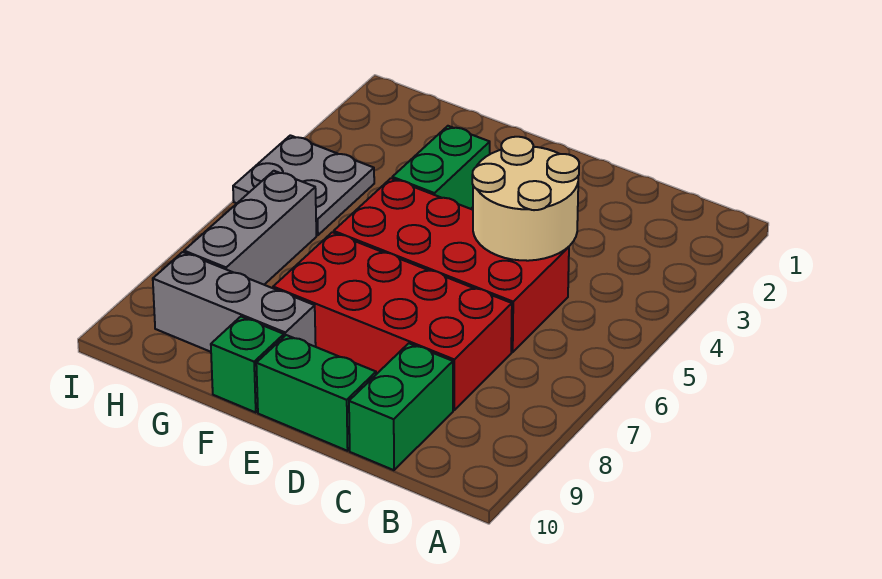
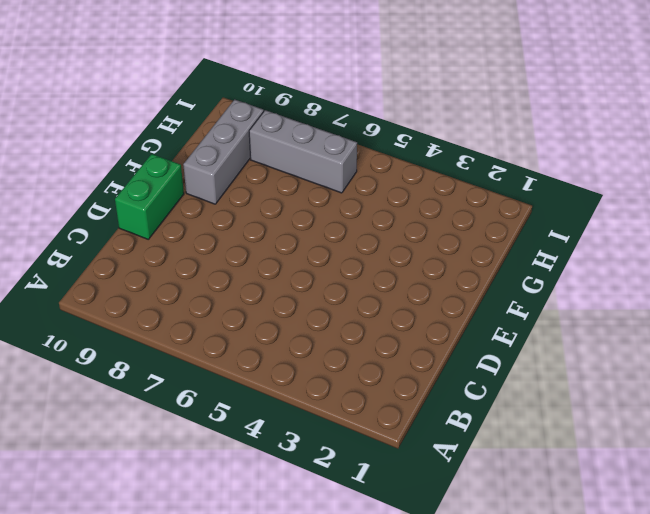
none -> red 2x4 brick [334,178,569,352]
none -> red 2x4 brick [273,232,512,410]

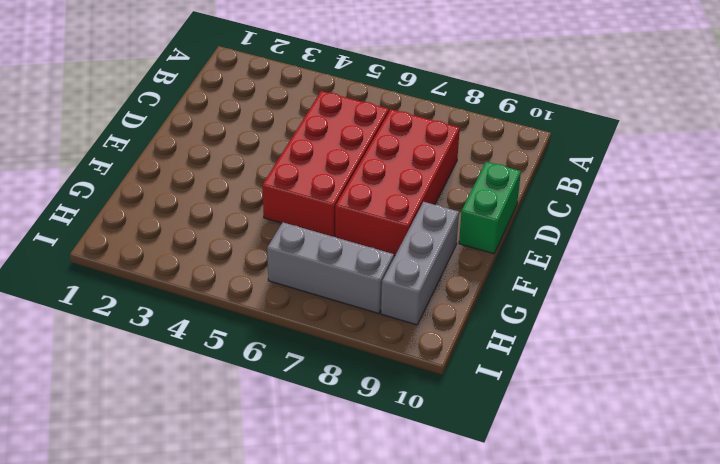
none -> green 1x2 brick [349,343,453,470]
none -> green 1x2 brick [392,126,490,209]

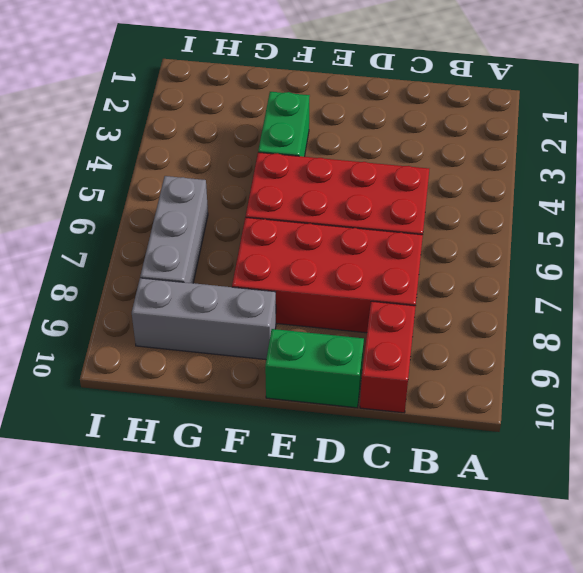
red 1x2 brick [360,301,416,413] -> green 1x2 brick [349,343,453,470]
none -> green 1x1 brick [211,317,284,412]
none -> grey 2x2 plate [233,135,374,235]

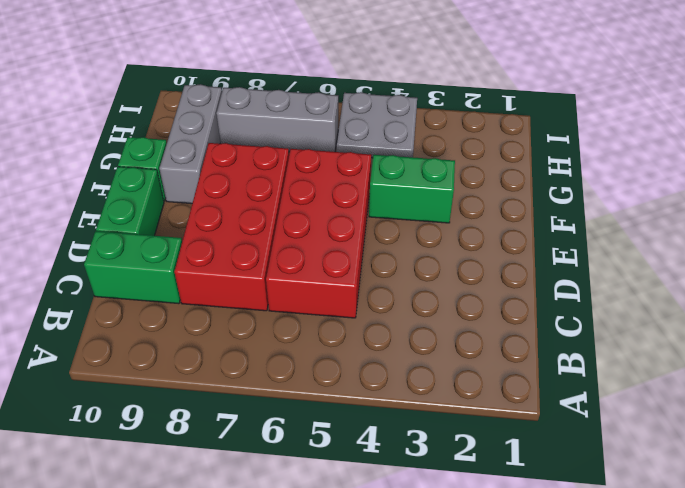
none -> tan 2x2 round brick [472,137,579,261]

